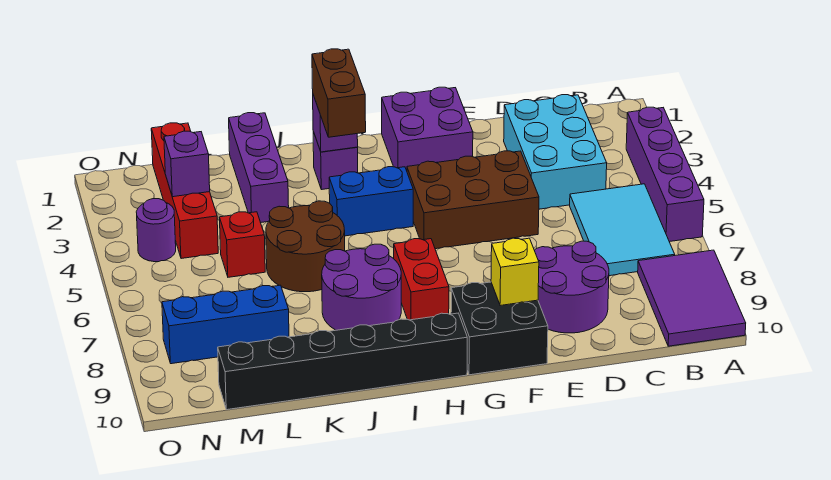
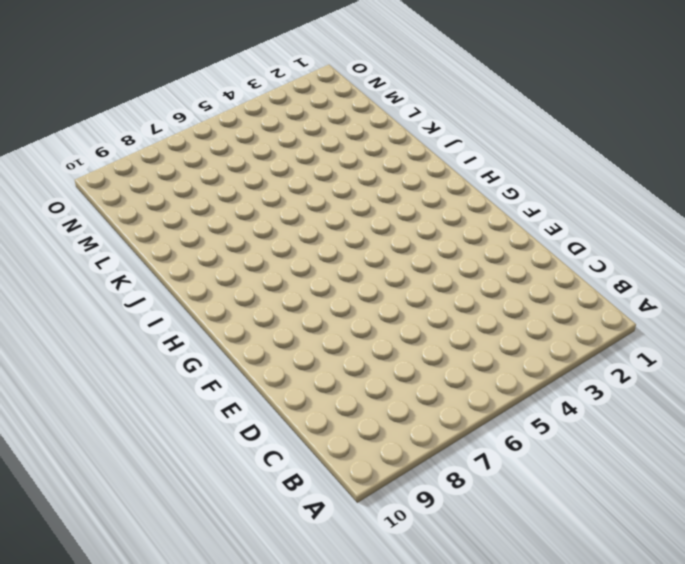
none -> purple 1x4 brick [626,107,704,242]
none -> purple 2x3 tile [638,250,746,346]
none -> cyan 2x3 tile [570,184,675,276]

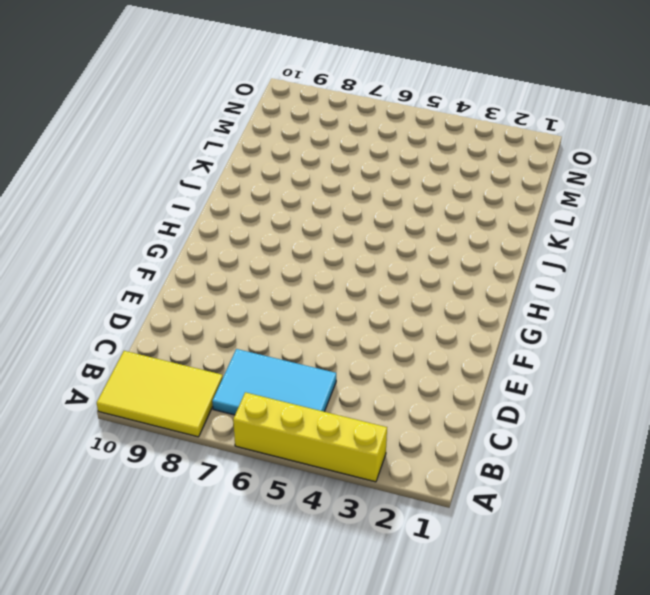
yellow 1x4 brick [233,392,387,482] -> purple 1x4 brick [626,107,704,242]
yellow 2x3 tile [97,351,223,437] -> purple 2x3 tile [638,250,746,346]
none -> cyan 2x3 brick [504,95,607,209]
none -> purple 2x2 round brick [534,241,609,333]
none -> brown 2x3 brick [407,151,539,249]

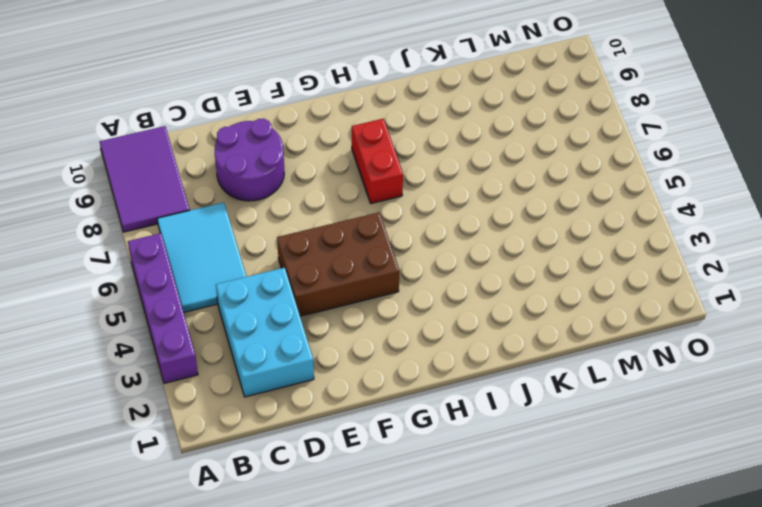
none -> purple 2x2 brick [382,87,473,171]
none -> black 2x2 brick [451,282,548,375]
none -> blue 1x2 brick [329,167,413,236]

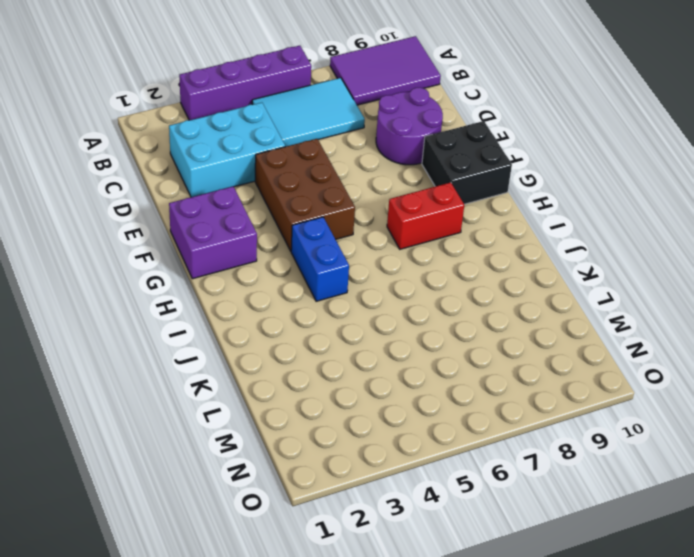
none -> black 1x6 brick [218,313,467,410]
none -> purple 1x1 brick [313,132,358,190]
none -> purple 2x2 round brick [322,244,401,330]

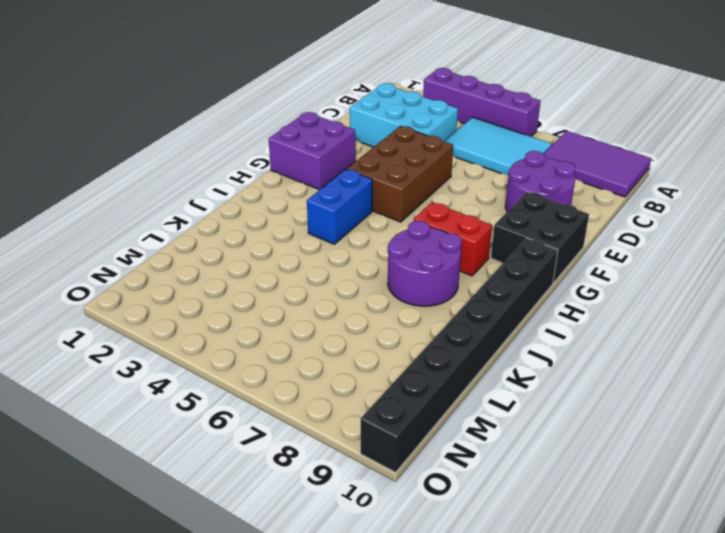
black 1x8 brick [361,238,558,472] -> black 1x6 brick [218,313,467,410]
none -> purple 1x1 brick [313,132,358,190]
none -> brown 2x2 round brick [266,201,345,292]
none -> purple 1x3 brick [229,113,289,223]

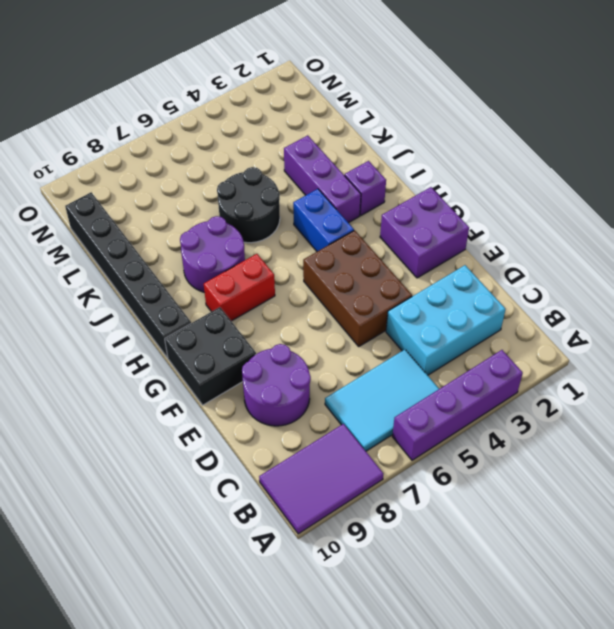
purple 1x3 brick [284,135,361,223] -> purple 1x3 brick turned to [229,113,289,223]
black 2x2 round brick [217,167,280,243] -> brown 2x2 round brick [266,201,345,292]
none -> red 1x1 brick [220,212,265,277]
none -> blue 1x3 brick [162,285,289,364]
none -> red 1x4 brick [151,123,218,259]

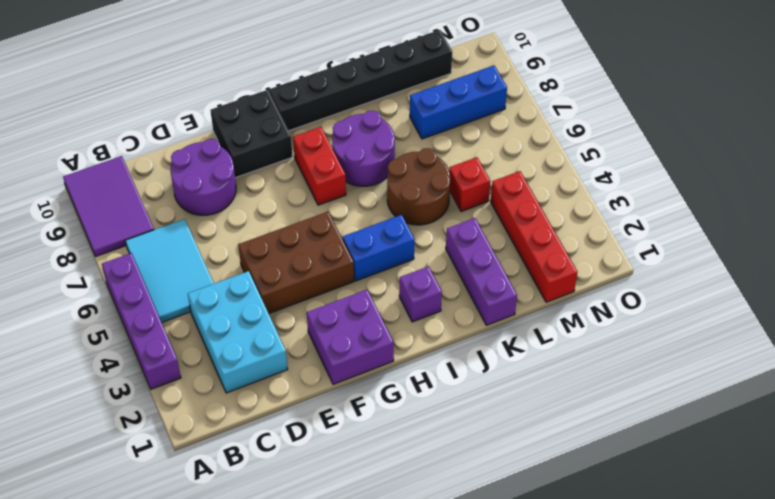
none -> purple 1x1 round brick [136,199,176,262]
none -> yellow 1x1 brick [491,238,539,306]
none -> purple 1x1 brick [313,95,358,152]

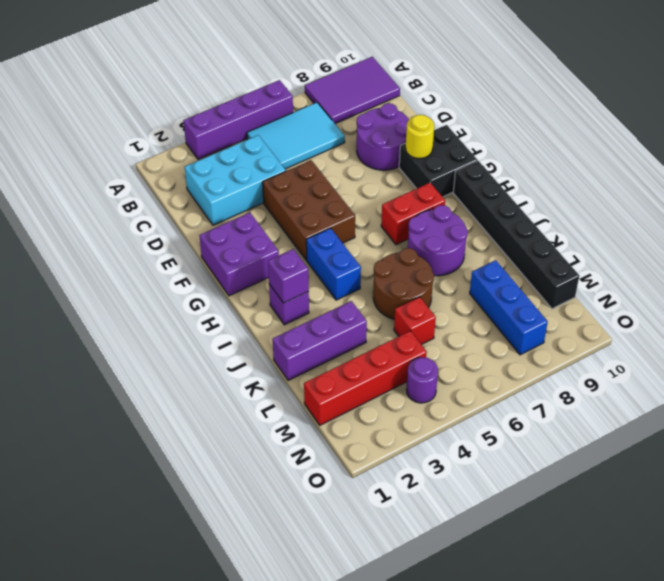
yellow 1x1 round brick [406,115,434,159] -> yellow 1x1 brick [491,238,539,306]
none -> purple 1x1 brick [164,131,210,197]
none -> brown 1x2 brick [312,49,366,137]

